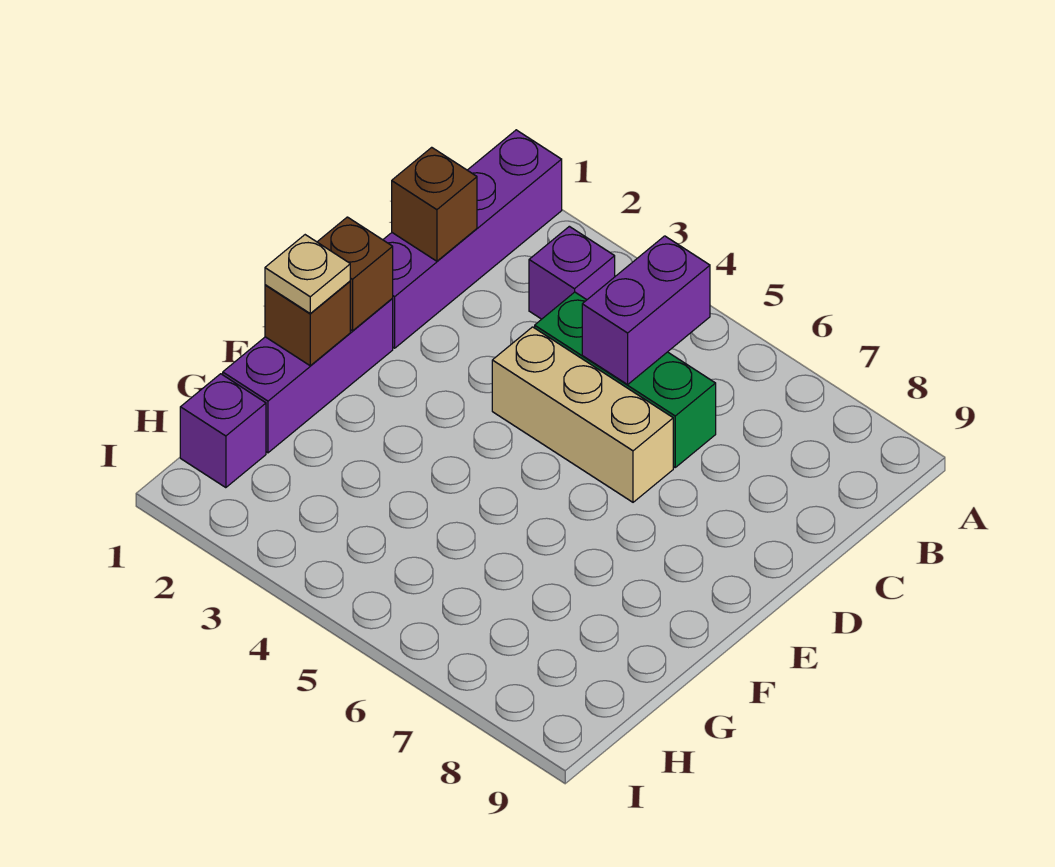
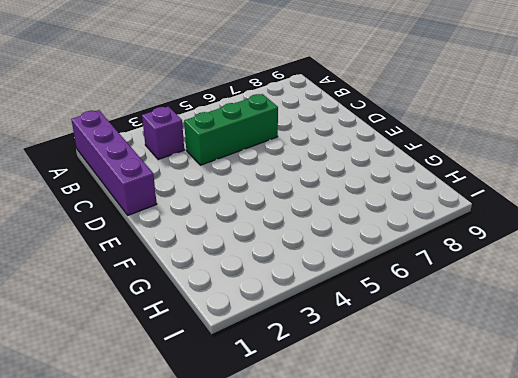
none -> tan 1x3 brick [492,327,673,502]
none -> purple 1x3 brick [223,299,393,453]

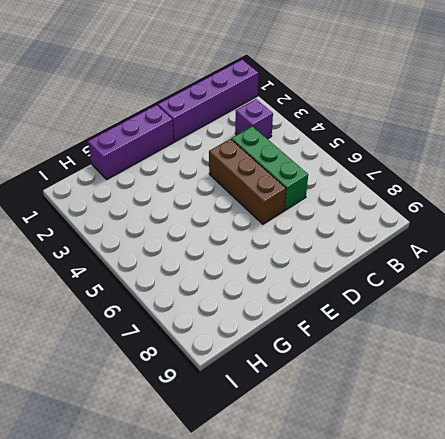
brown 1x3 brick [209,139,286,224] -> tan 1x3 brick [492,327,673,502]
none -> purple 1x1 brick [180,374,266,488]
none -> purple 1x2 brick [582,236,710,385]

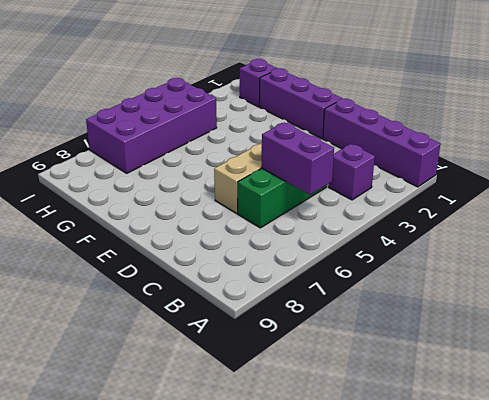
purple 2x4 brick [86,78,217,173] -> none
none -> brown 1x1 brick [392,147,477,261]
none -> brown 1x1 brick [318,217,393,331]

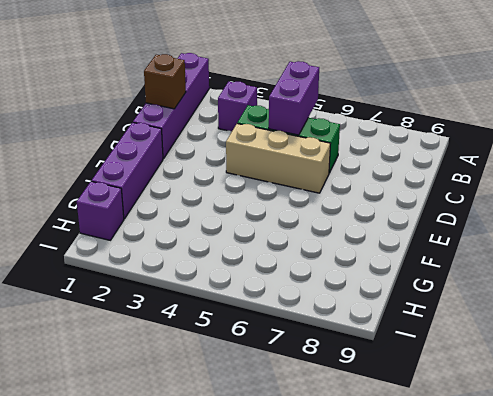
none -> brown 1x1 brick [318,217,393,331]
none -> brown 1x1 brick [265,281,350,366]

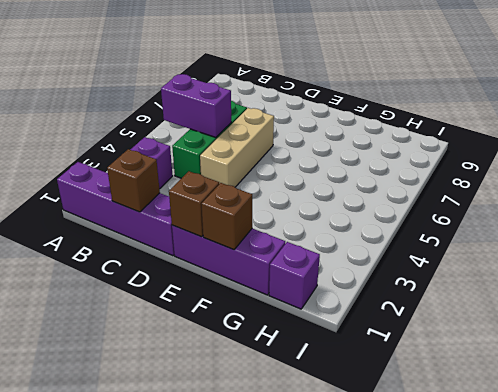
none -> tan 1x1 plate [265,235,350,313]

